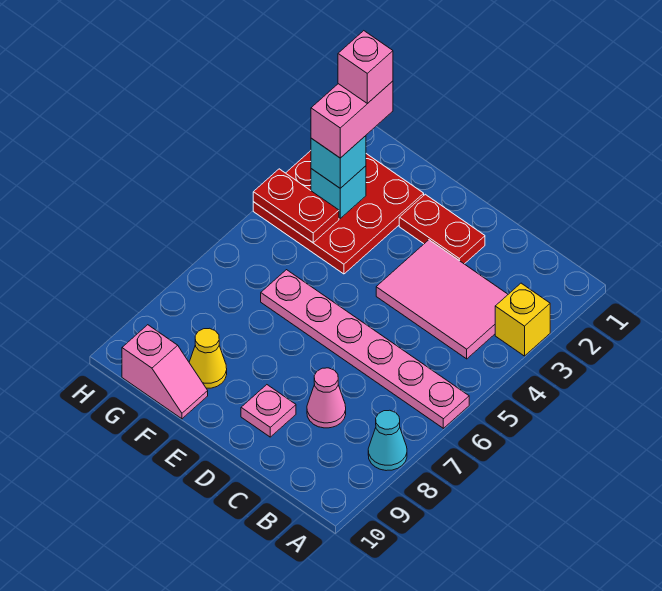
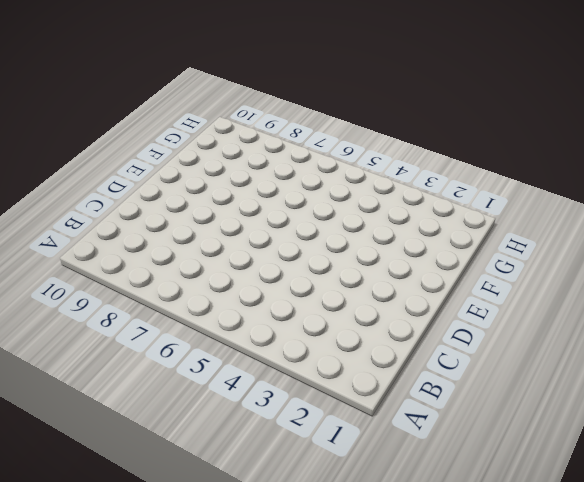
none -> yellow 1x1 brick [495,283,550,356]
none -> pink 1x6 plate [261,270,469,428]
none -> cyan 1x1 cone [368,410,407,471]

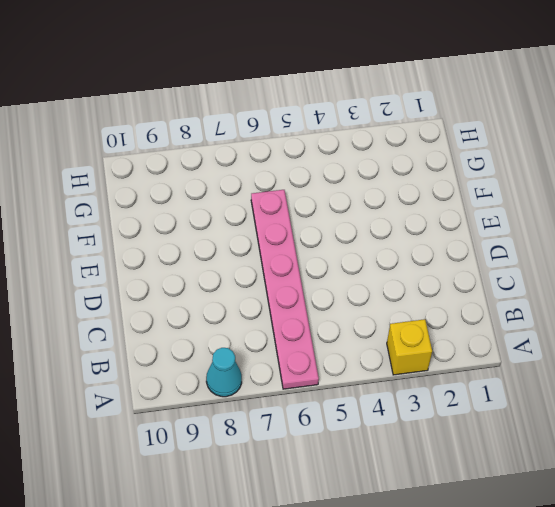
none -> pink 2x3 tile [376,240,508,359]
none -> pink 1x1 cone [307,368,346,428]
none -> red 1x2 plate [399,194,485,264]

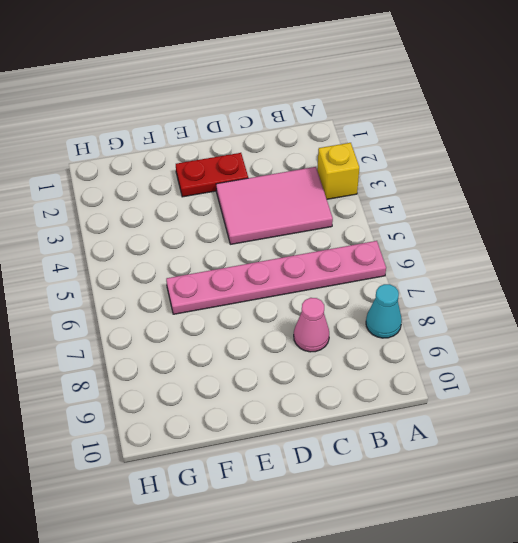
none -> pink 1x1 plate [241,385,296,437]
none -> red 3x3 plate [253,151,424,274]
none -> yellow 1x1 cone [189,328,227,388]

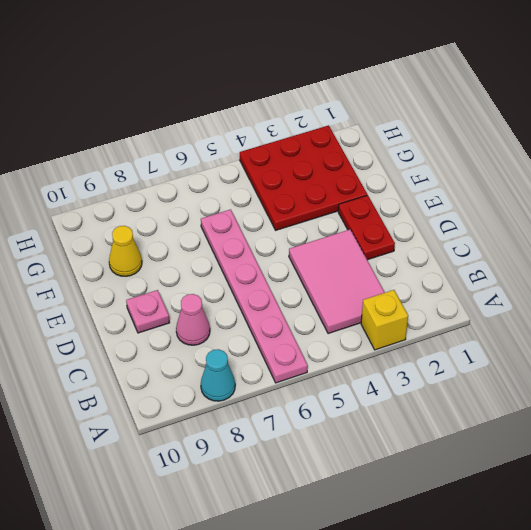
none -> pink 1x2 slope [122,325,208,419]
none -> cyan 1x1 brick [311,166,366,218]
none -> red 1x2 plate [253,169,339,242]

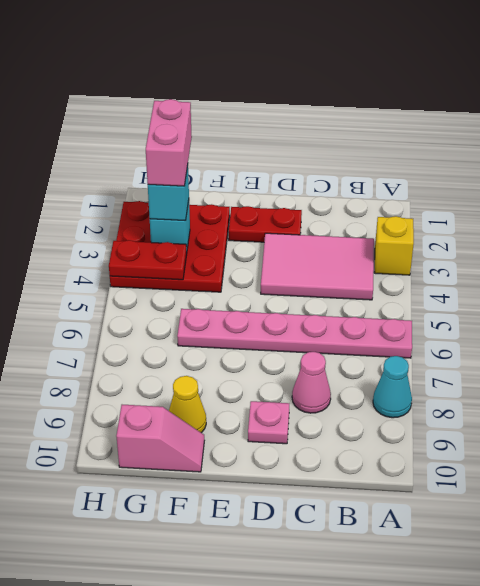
none -> pink 1x1 brick [338,31,393,103]

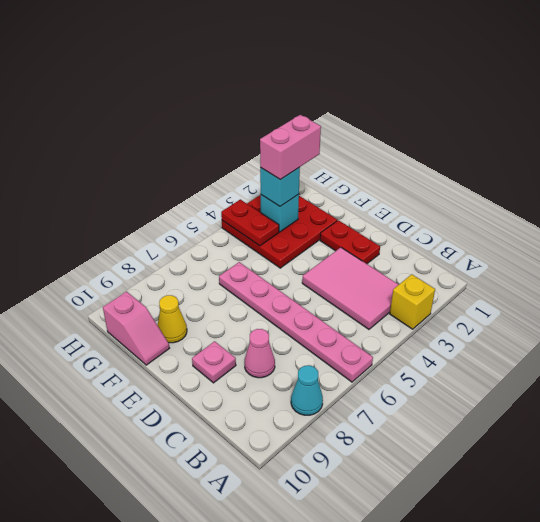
none -> pink 1x1 brick [338,31,393,103]

